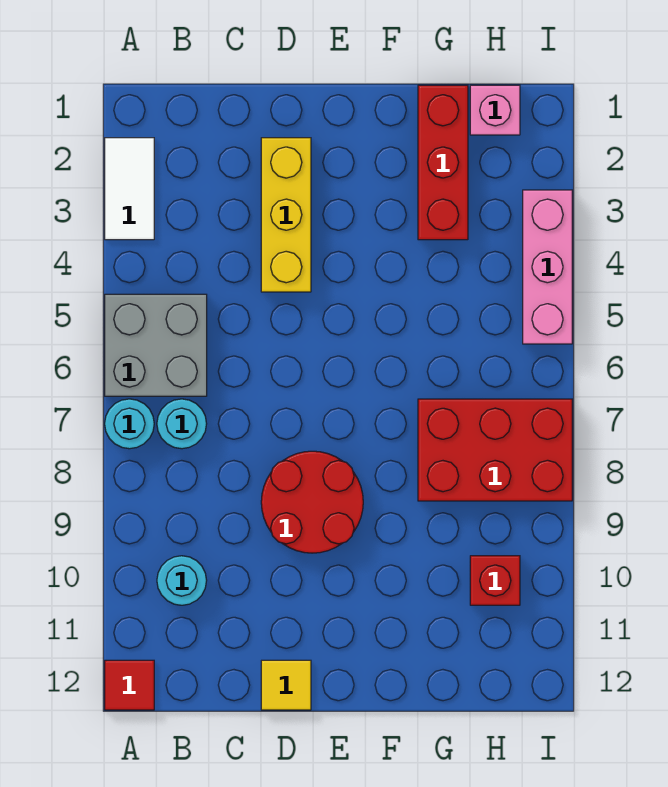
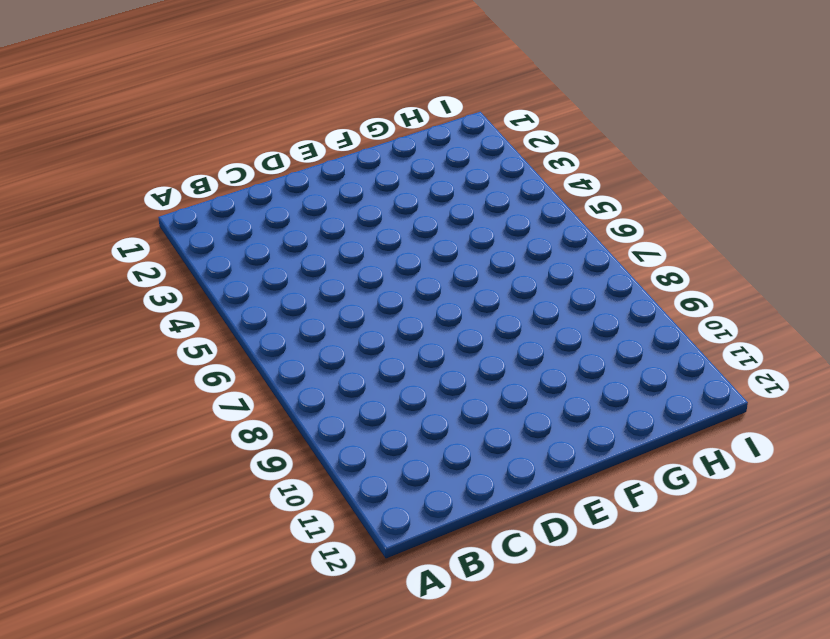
none -> white 1x2 tile [105,138,154,240]
none -> grey 2x2 brick [105,294,207,396]
none -> cyan 1x1 round brick [105,399,154,449]

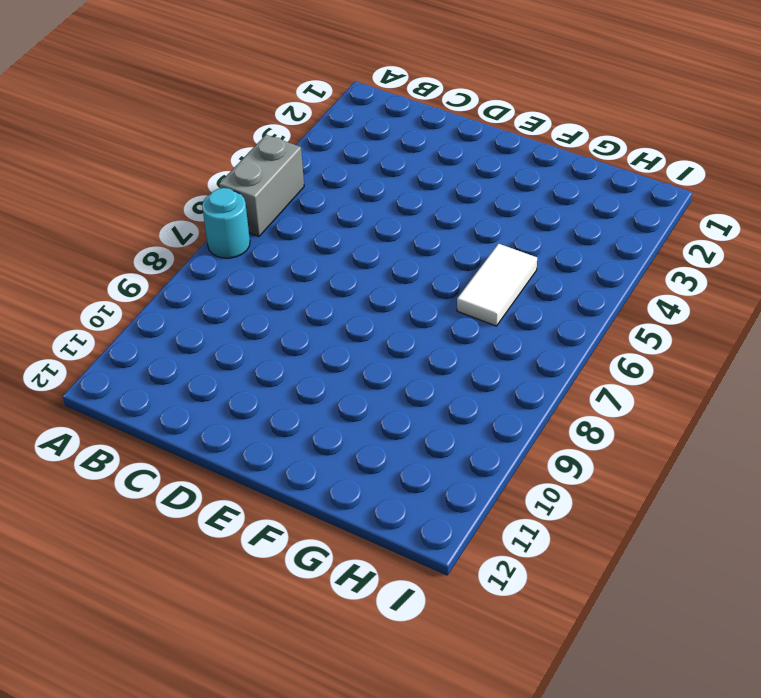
grey 1x2 brick [219,135,304,236] -> grey 2x2 brick [105,294,207,396]
white 1x2 tile [457,244,537,326] -> white 1x2 tile moved to [105,138,154,240]
none -> red 1x1 tile [105,660,154,710]
none -> cyan 1x1 round brick [157,399,207,449]
none -> cyan 1x1 round brick [157,556,207,605]

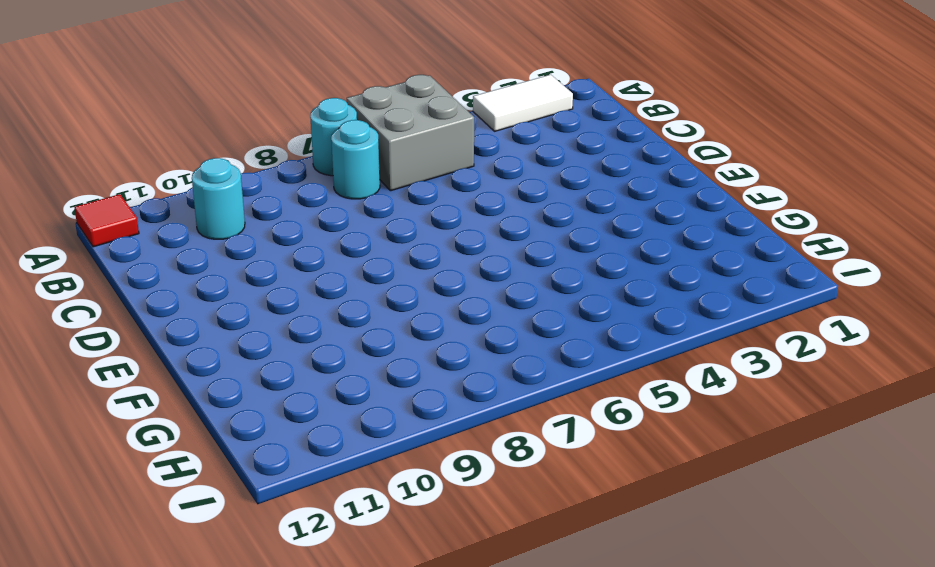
none -> yellow 1x3 brick [261,138,311,292]
none -> red 2x2 round brick [261,451,363,553]
none -> yellow 1x1 tile [261,660,311,710]

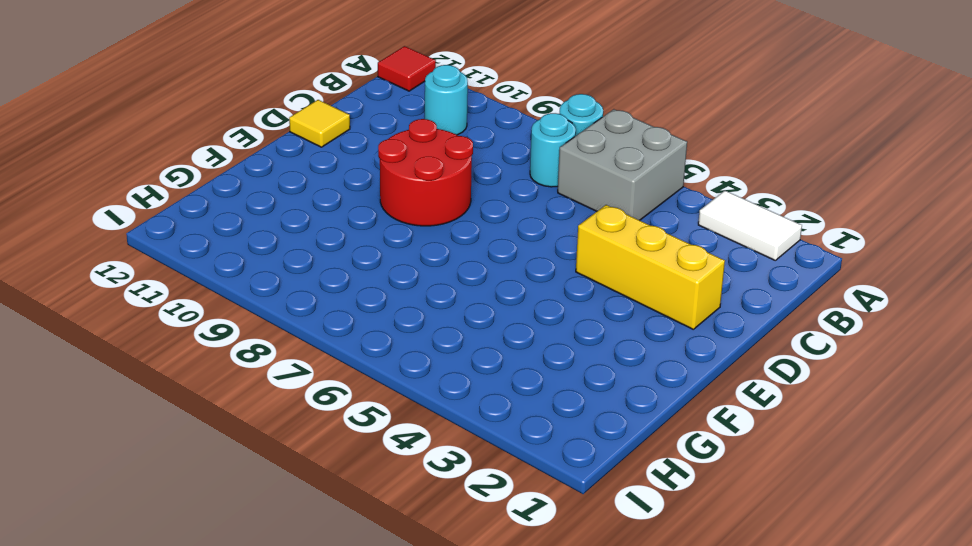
none -> red 1x3 brick [418,85,468,240]
none -> red 2x3 brick [418,399,572,501]
none -> pink 1x1 brick [470,85,520,135]

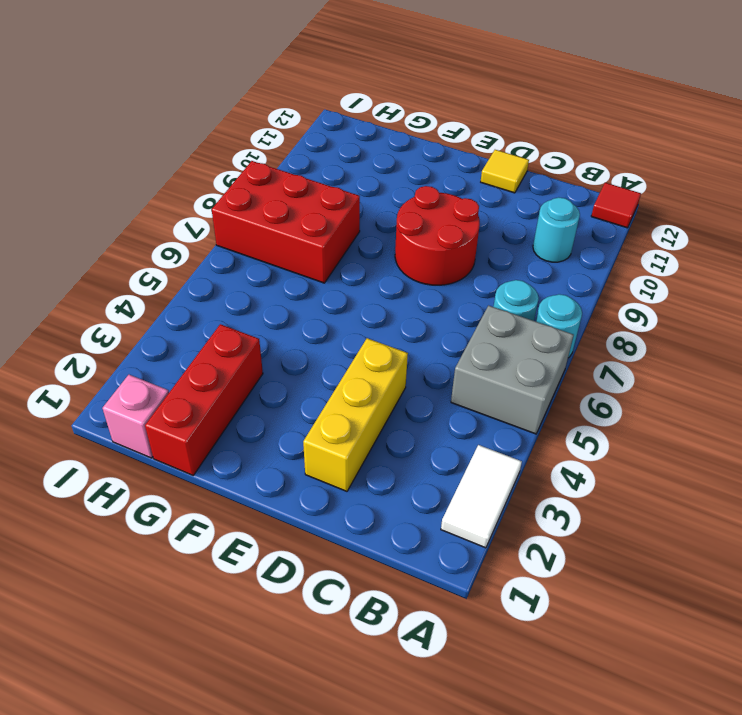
none -> red 1x1 brick [470,556,520,605]
none -> pink 1x3 brick [523,190,572,344]

